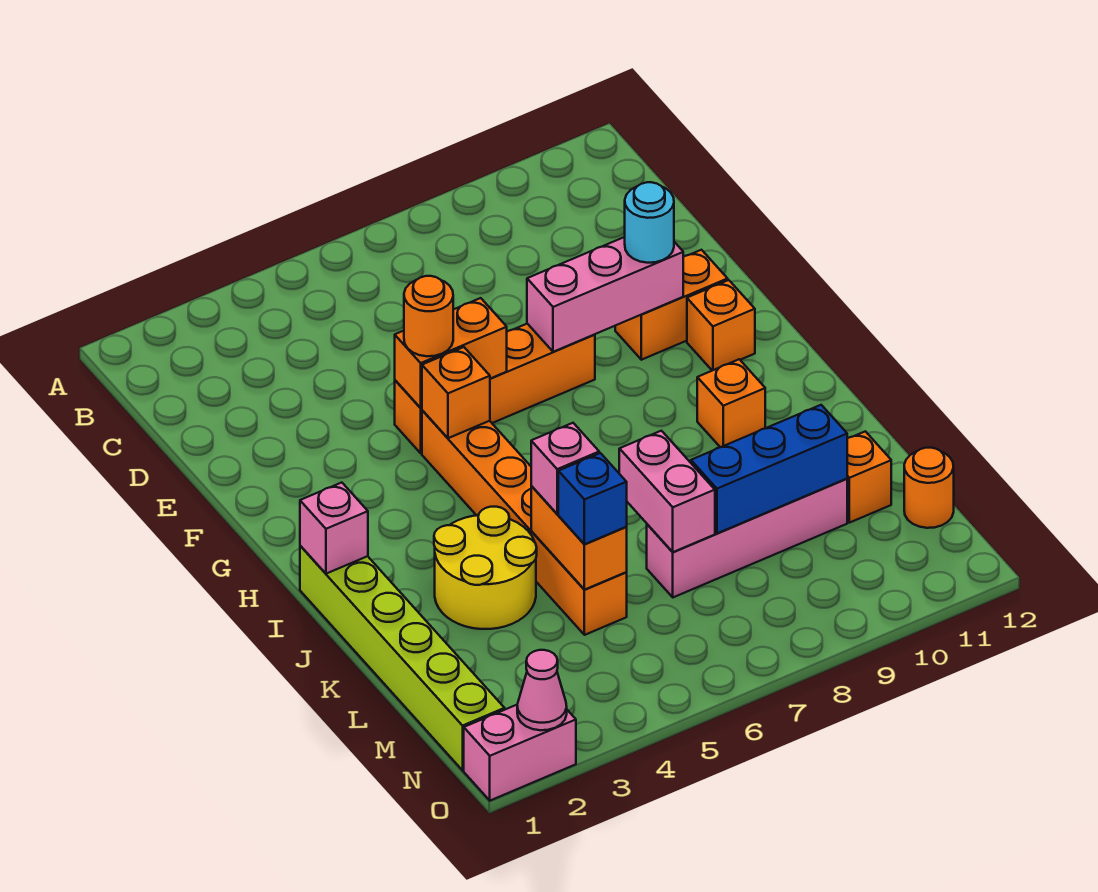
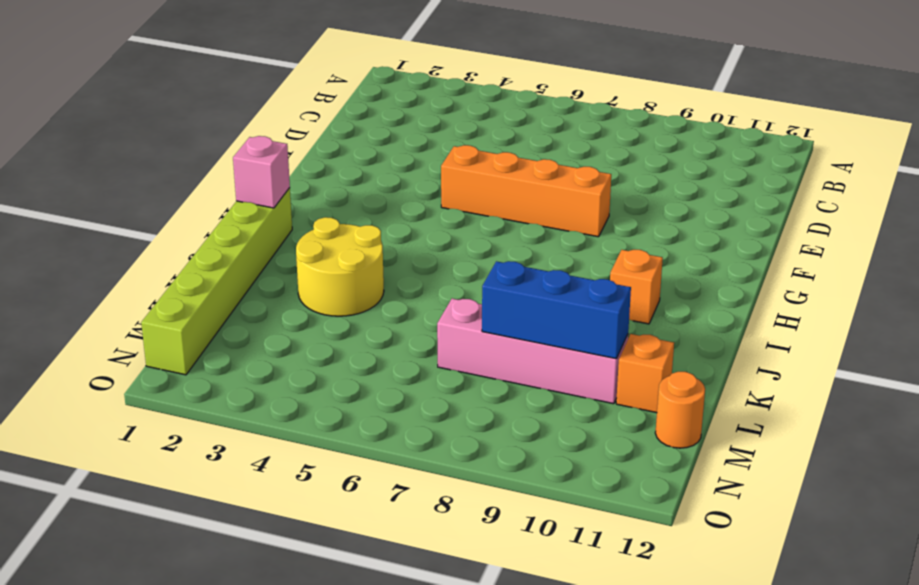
none -> orange 1x2 brick [615,250,728,360]
none -> orange 1x6 brick [422,410,627,635]
none -> orange 1x1 brick [687,280,755,371]

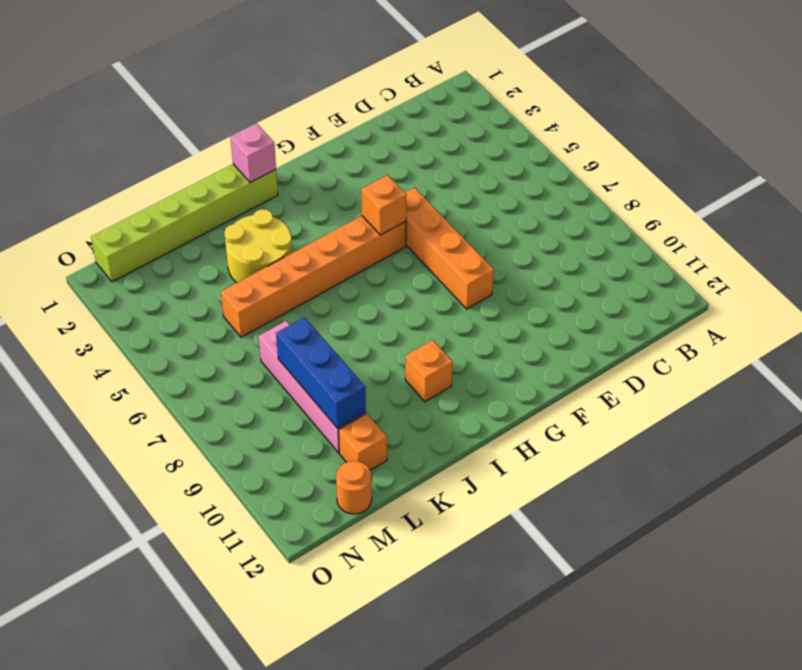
none -> orange 1x2 brick [615,250,728,360]
none -> orange 1x1 brick [687,280,755,371]
none -> pink 1x2 brick [464,705,576,801]

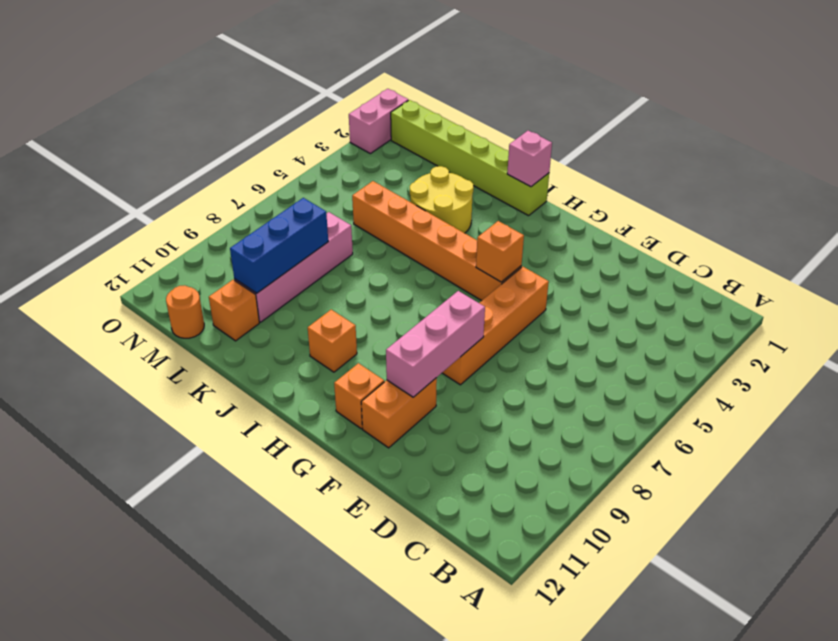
none -> orange 1x2 brick [395,298,507,408]
none -> orange 1x2 brick [531,486,627,590]
none -> pink 1x2 brick [619,431,715,552]

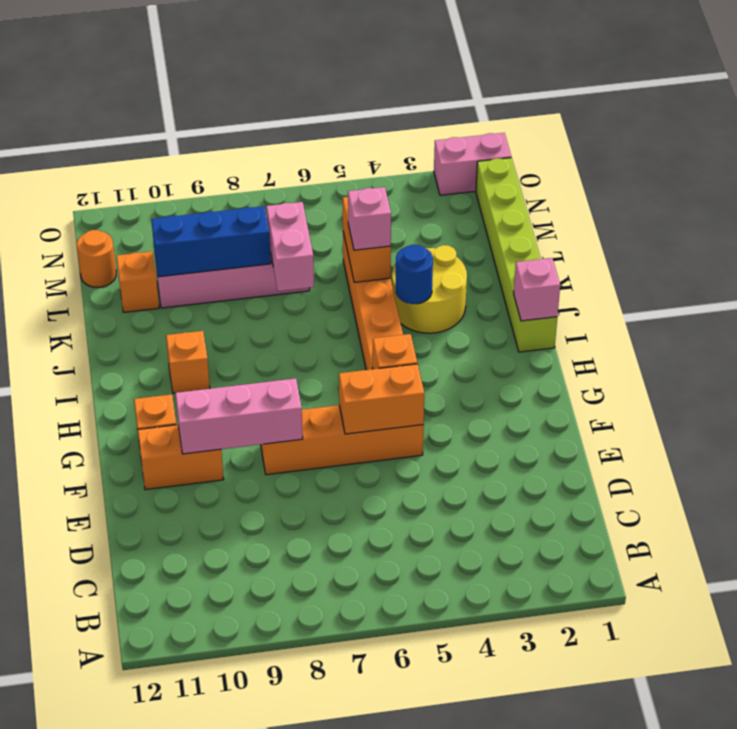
blue 1x1 round brick [396,245,433,304] -> none
none -> pink 1x1 cone [517,650,567,730]
none -> orange 1x1 round brick [404,276,453,356]
none -> cyan 1x1 round brick [625,182,674,263]

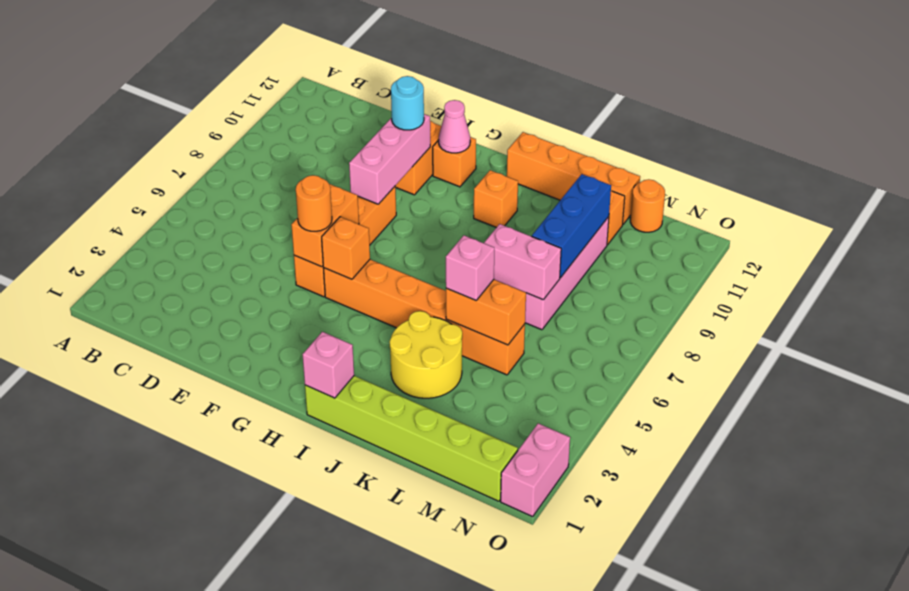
pink 1x1 cone [439,100,470,153] -> pink 1x1 cone moved to [517,650,567,730]
orange 1x4 brick [507,132,640,224] -> none
none -> blue 1x1 brick [558,453,627,544]

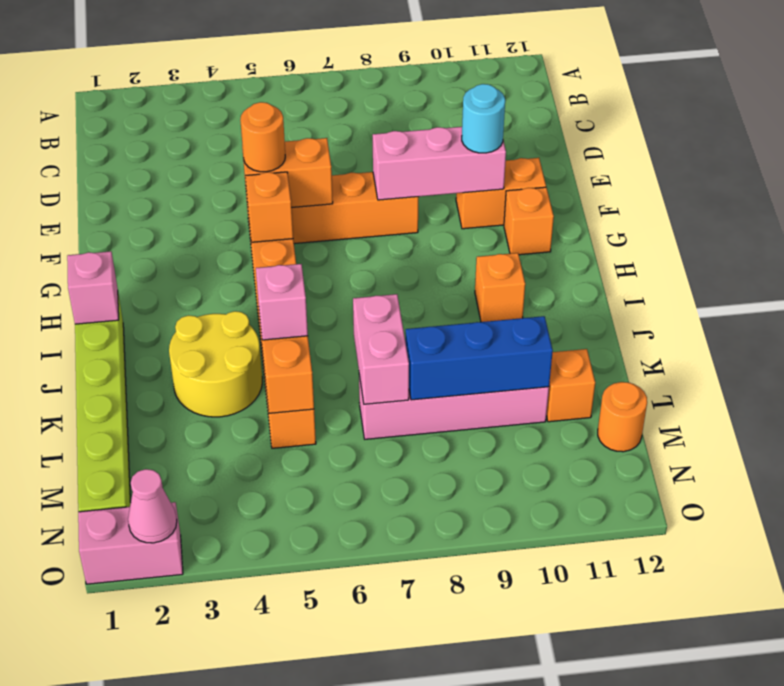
none -> blue 1x1 brick [558,453,627,544]

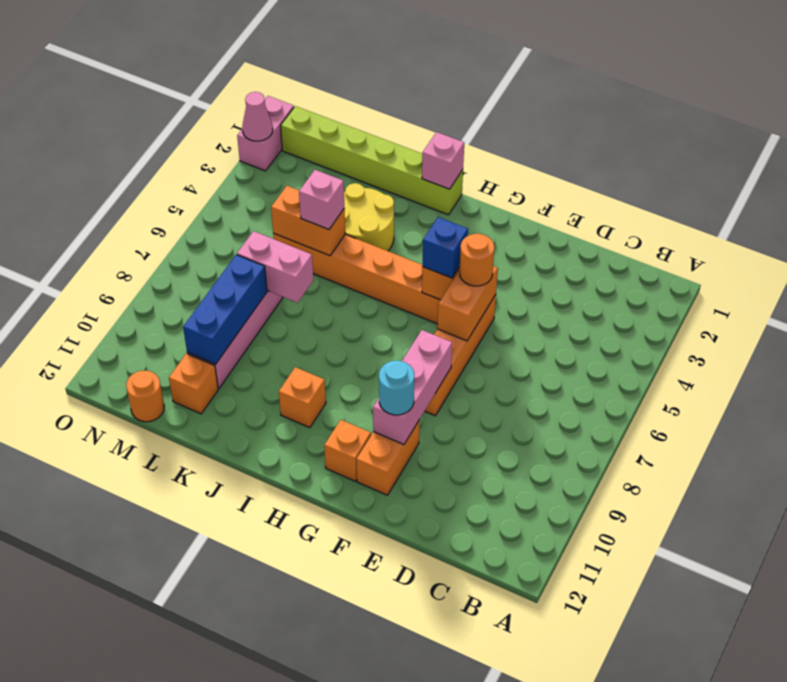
blue 1x1 brick [422,217,468,278] -> blue 1x1 brick moved to [558,453,627,544]

